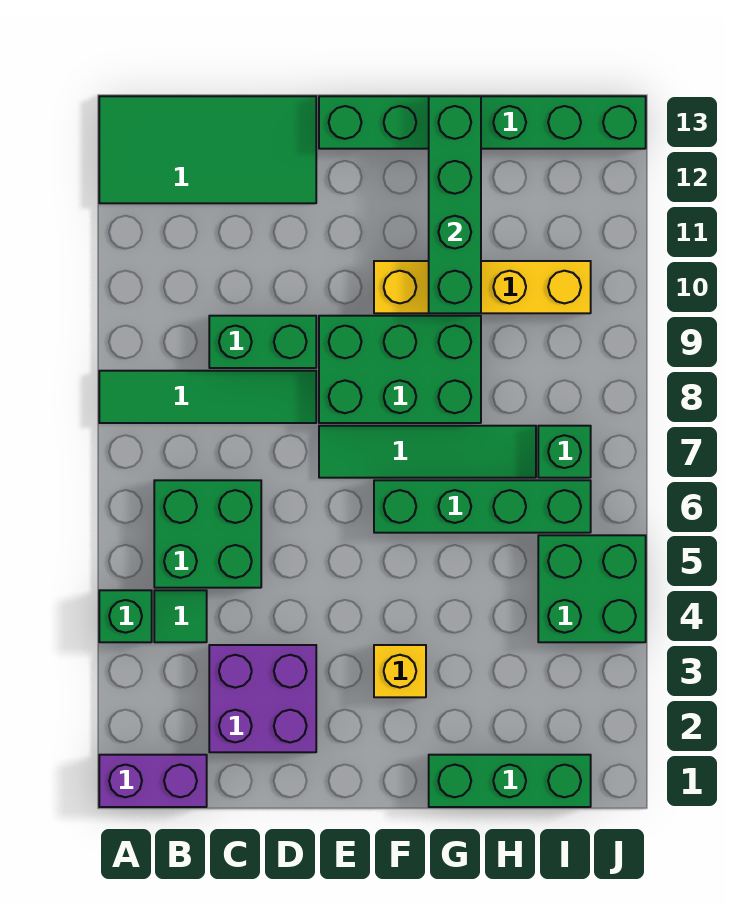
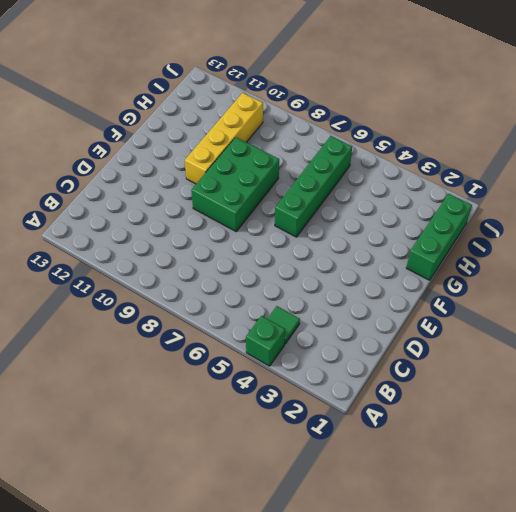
none -> purple 1x2 brick [99,755,207,807]
none -> green 1x4 tile [99,371,316,423]
none -> green 2x4 tile [99,96,316,203]

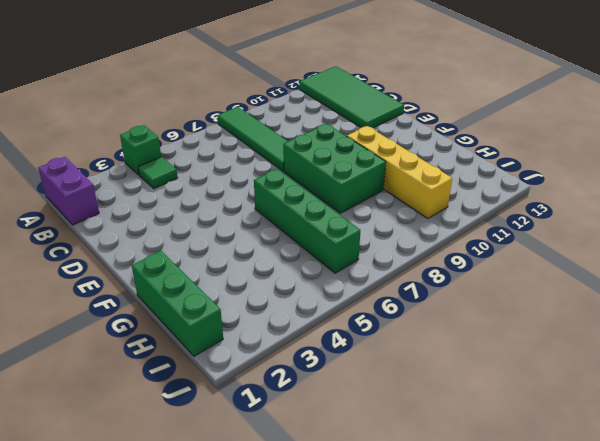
none -> green 2x2 brick [154,480,261,588]
none -> purple 2x2 brick [209,645,316,752]
none -> green 1x2 brick [209,316,316,368]

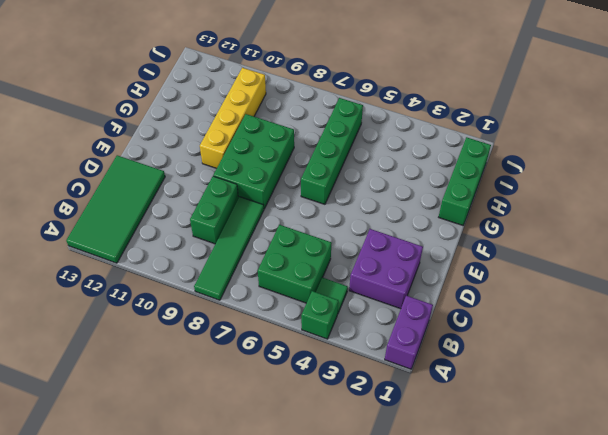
none -> green 1x4 tile [319,426,536,478]
none -> green 1x6 brick [319,96,646,149]
none -> yellow 1x1 brick [374,645,426,697]

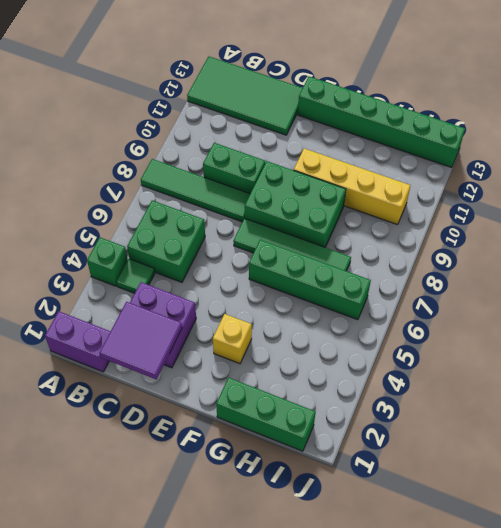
purple 2x2 tile [100,302,182,379] -> none
none -> green 2x2 brick [538,535,646,642]
none -> green 1x1 brick [538,426,591,478]
none -> green 1x4 brick [429,96,481,313]

